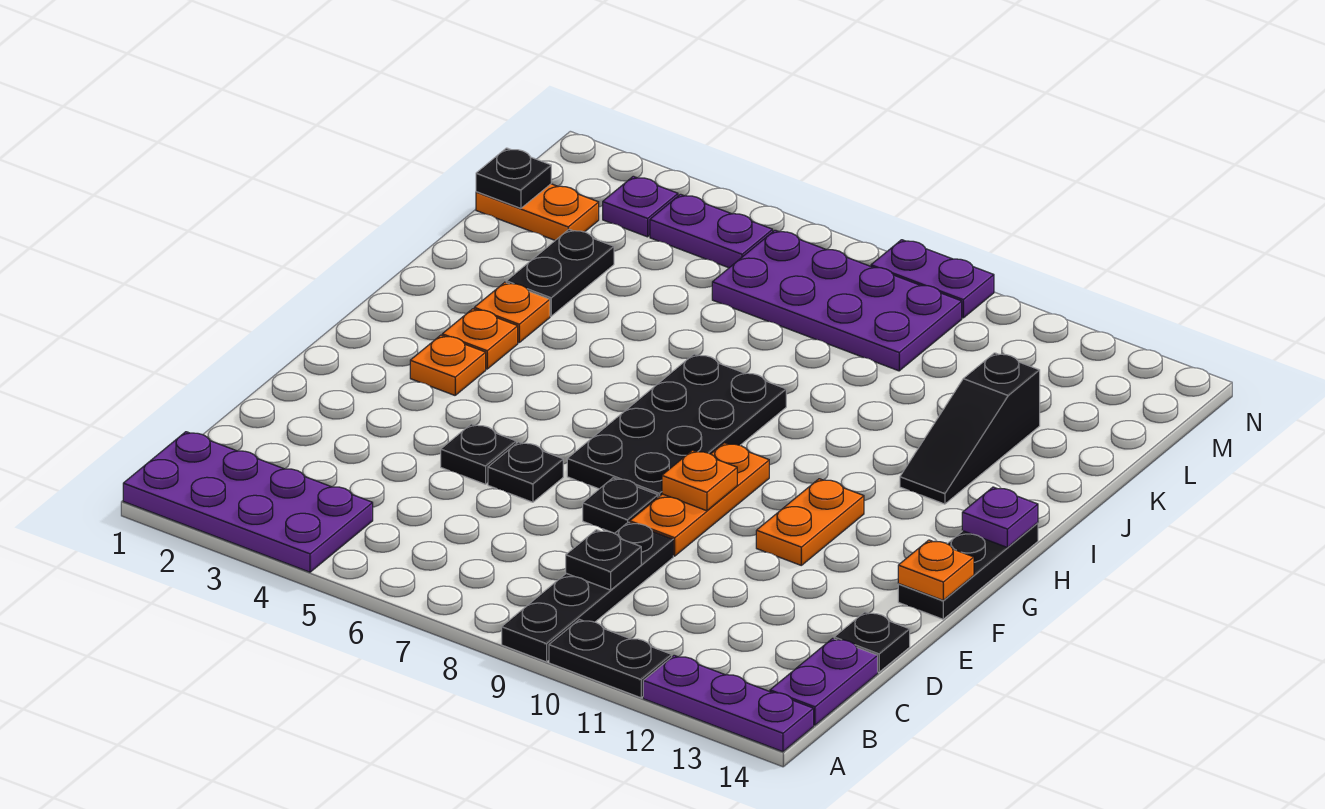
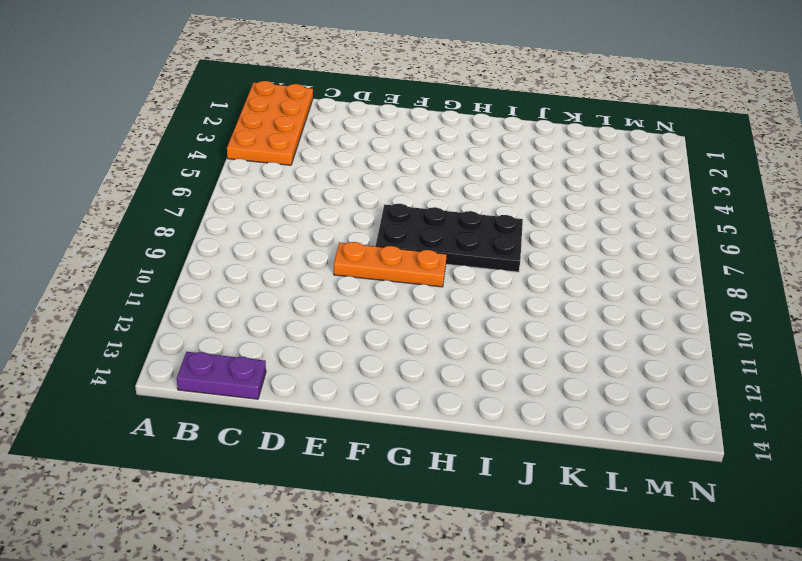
orange 2x4 plate [227,81,313,165] -> purple 2x4 plate [123,432,373,572]
none -> black 1x4 plate [502,522,673,662]
none -> black 1x2 plate [549,620,672,698]
none -> purple 1x3 plate [643,655,814,752]

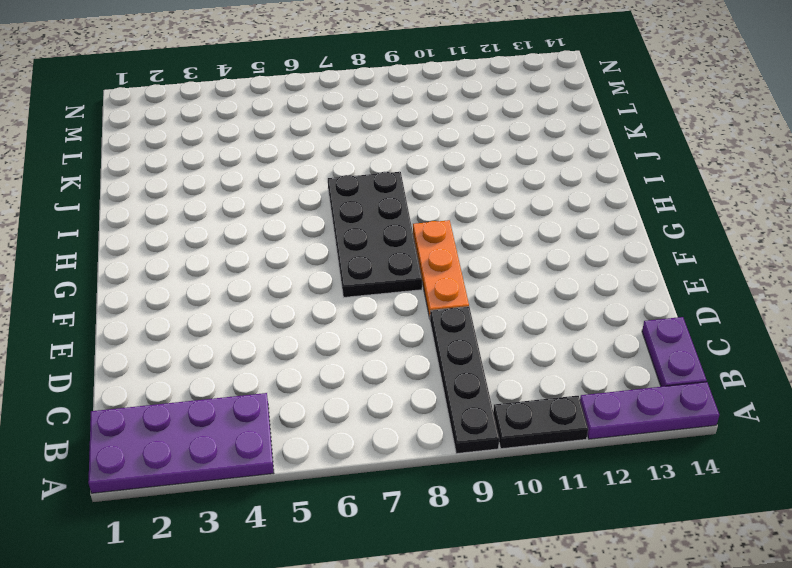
none -> black 1x1 plate [834,612,910,672]
none -> black 1x1 plate [441,424,516,484]
none -> black 1x1 plate [488,442,563,502]

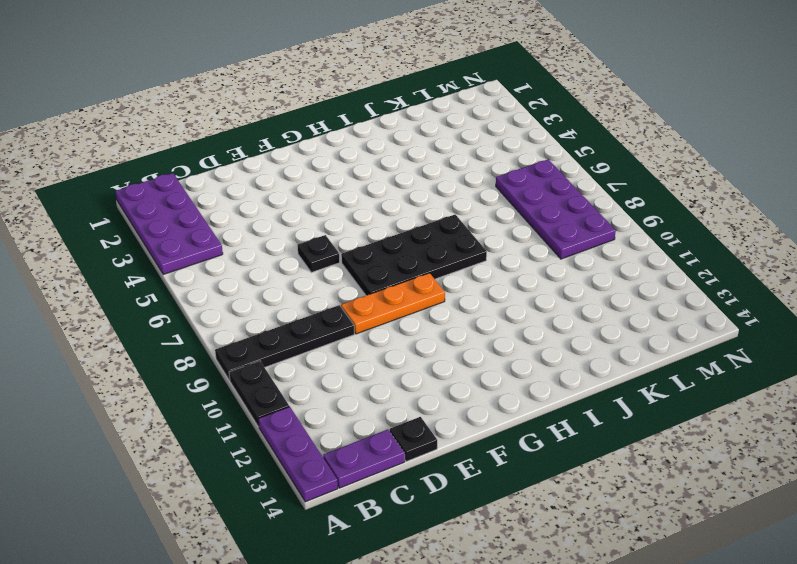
none -> black 1x1 plate [441,424,516,484]
none -> black 1x1 plate [583,478,658,533]
none -> orange 1x2 plate [756,479,864,565]

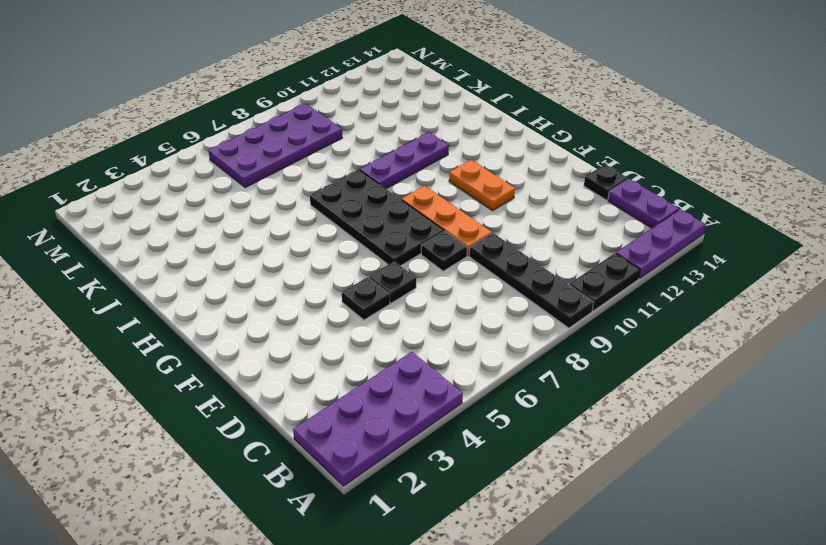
purple 1x3 plate [360,132,449,189] -> none
none -> black 1x3 plate [898,523,1038,619]
none -> orange 1x1 plate [410,335,486,395]
none -> orange 1x1 plate [442,309,518,369]

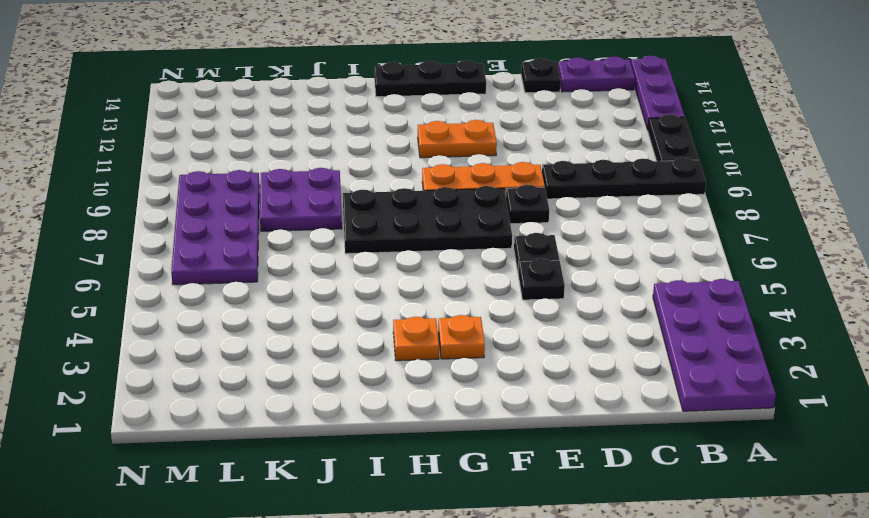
purple 2x2 plate [260,168,342,231] -> none
none -> orange 1x1 plate [474,282,550,342]
none -> black 1x3 slope [900,353,1040,504]
none -> black 1x2 plate [506,229,614,316]

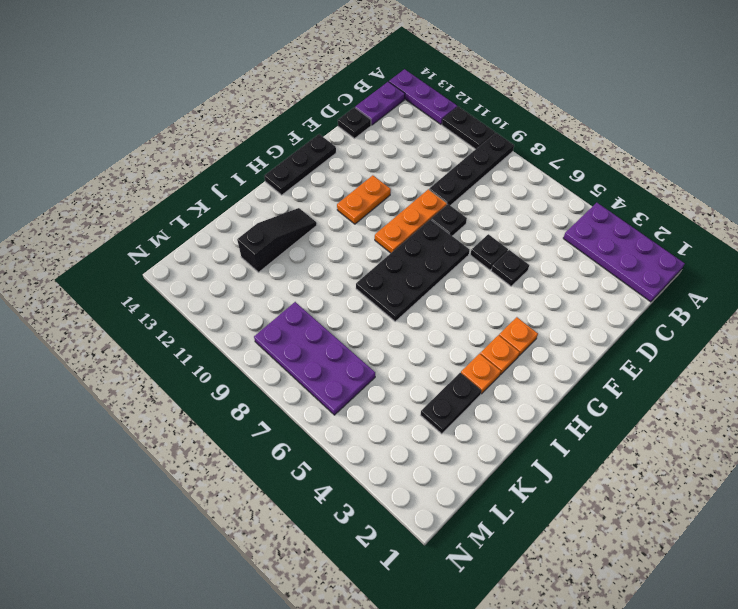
none -> orange 1x2 plate [476,184,599,240]
none -> purple 1x1 plate [603,176,678,237]
none -> purple 1x2 plate [650,194,773,268]

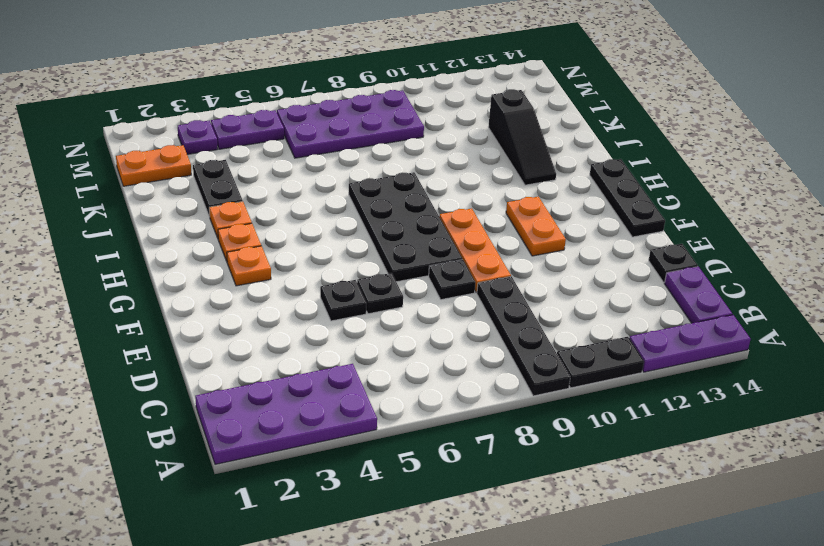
none -> purple 1x2 plate [871,240,994,318]
none -> black 1x1 plate [566,530,641,590]
none -> orange 1x1 plate [662,450,737,511]

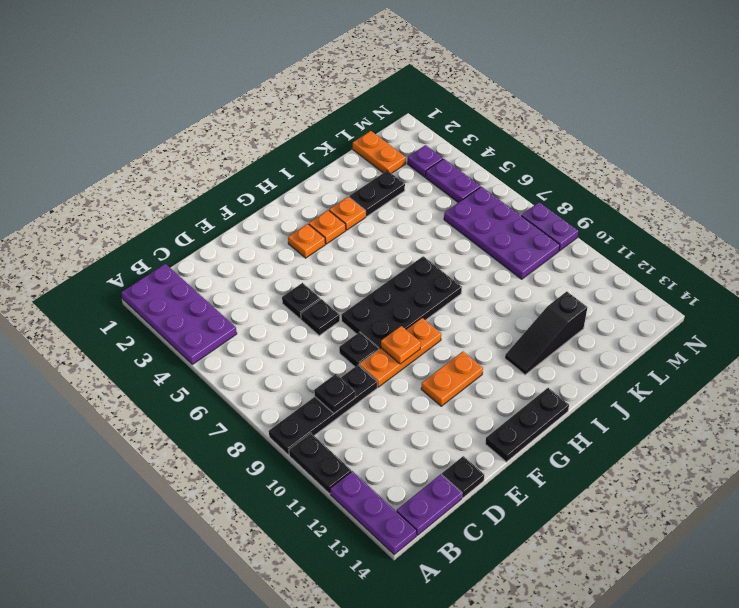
none -> orange 1x1 plate [898,540,974,600]
none -> purple 1x1 plate [962,487,1038,547]
none -> black 1x1 plate [476,148,551,208]

